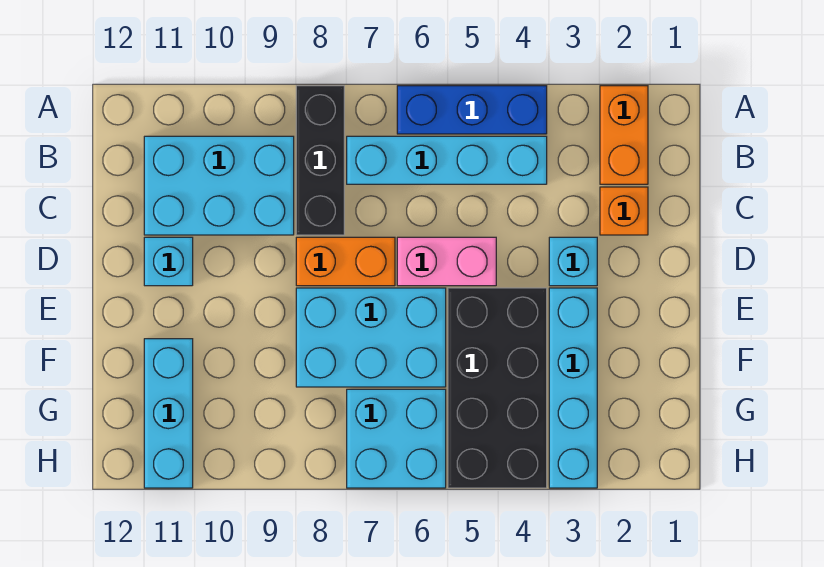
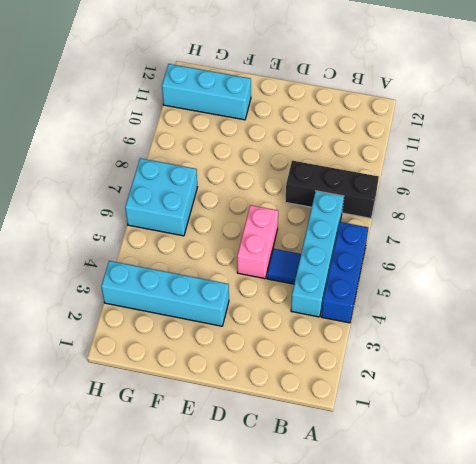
blue 1x1 tile [267,249,301,284] -> none
none -> orange 1x2 brick [600,86,648,184]
none -> cyan 2x3 brick [144,136,294,235]
none -> orange 1x1 brick [600,187,648,235]

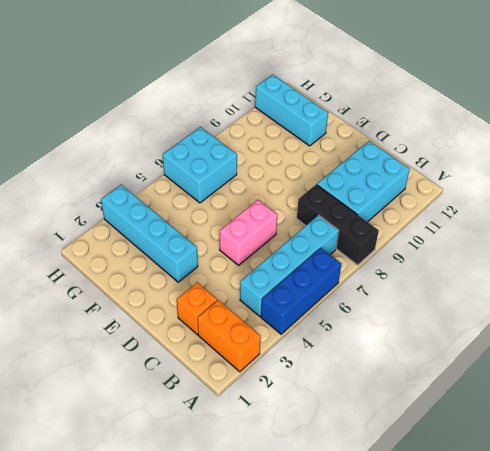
none -> cyan 1x1 brick [549,237,597,286]
none -> orange 1x2 brick [296,237,395,286]
none -> cyan 1x1 brick [144,237,193,286]

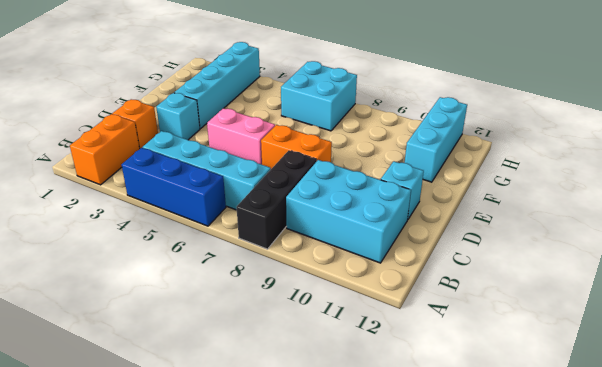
none -> black 2x4 brick [448,288,547,488]
none -> cyan 2x3 brick [296,288,446,387]

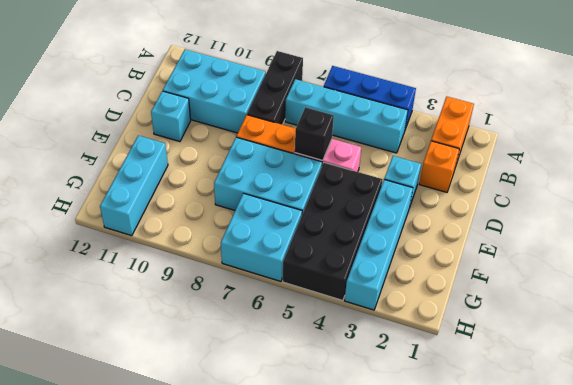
black 1x1 brick [295,107,334,161] -> none

